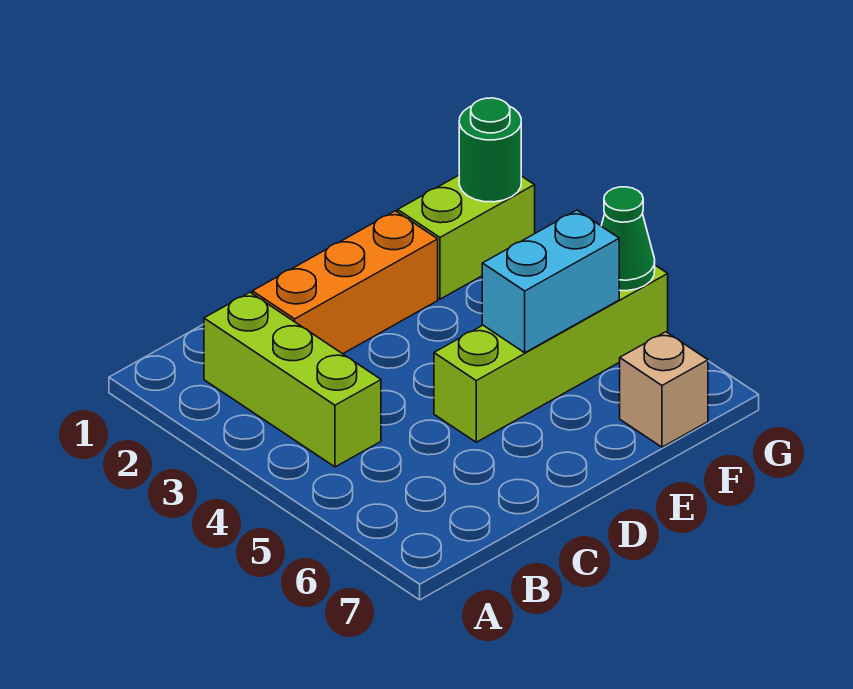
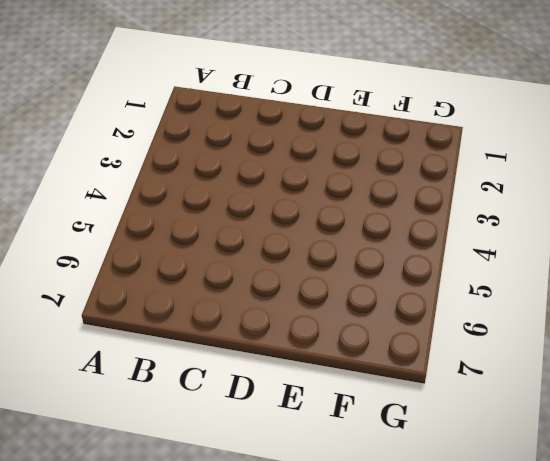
none -> lime 1x3 brick [204,292,381,467]
none -> orange 1x3 brick [252,211,438,354]

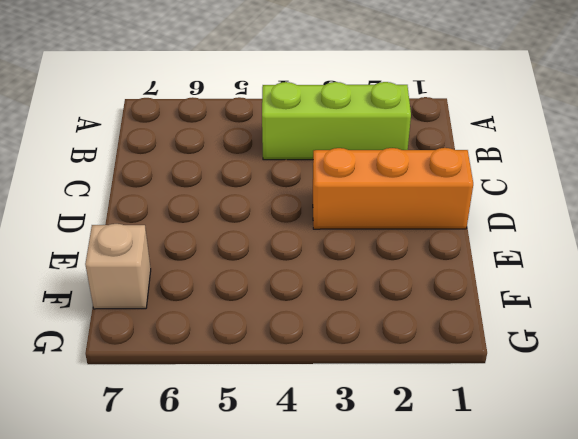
orange 1x3 brick [313,148,473,229] -> orange 1x3 brick turned to [252,211,438,354]
none -> lime 1x4 brick [434,265,668,442]
none -> lime 1x2 brick [398,175,535,299]

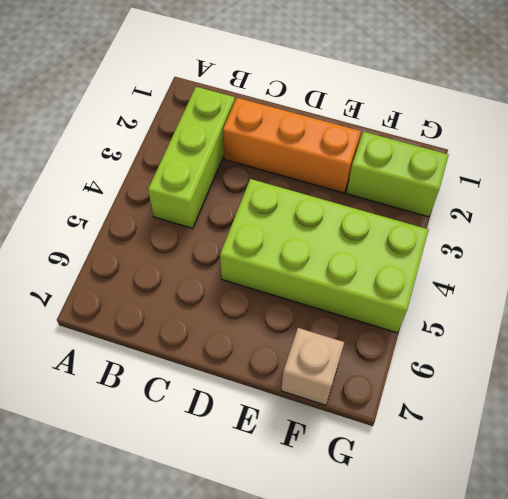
lime 2x4 brick [220,179,428,333] -> lime 1x4 brick [434,265,668,442]
none -> cyan 1x2 brick [482,210,619,353]
none -> green 1x1 round brick [459,98,521,202]

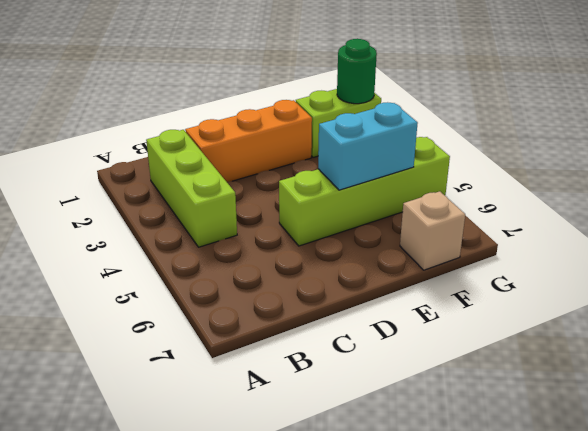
none -> green 1x1 cone [601,187,655,291]

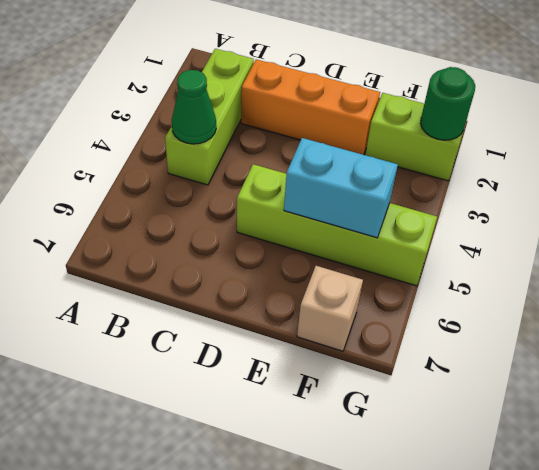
green 1x1 cone [172,70,216,144] -> green 1x1 cone moved to [601,187,655,291]

